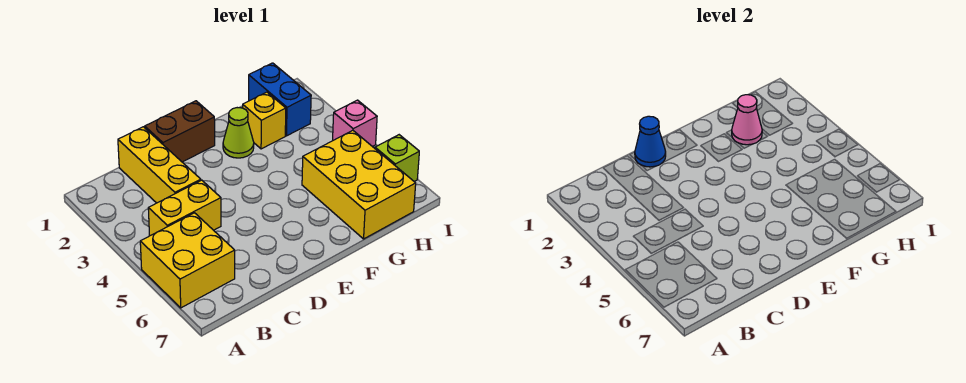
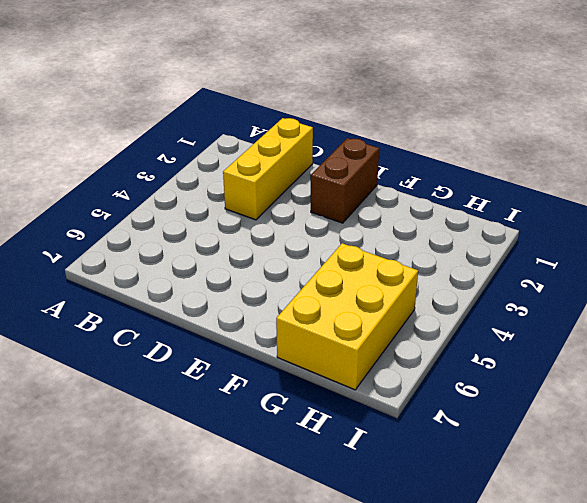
brown 1x2 brick [311,138,379,223] -> brown 1x2 brick turned to [145,101,215,162]
none -> yellow 2x2 brick [140,213,235,308]
none -> yellow 1x2 brick [148,180,221,236]
none -> lime 1x1 cone [223,108,254,158]

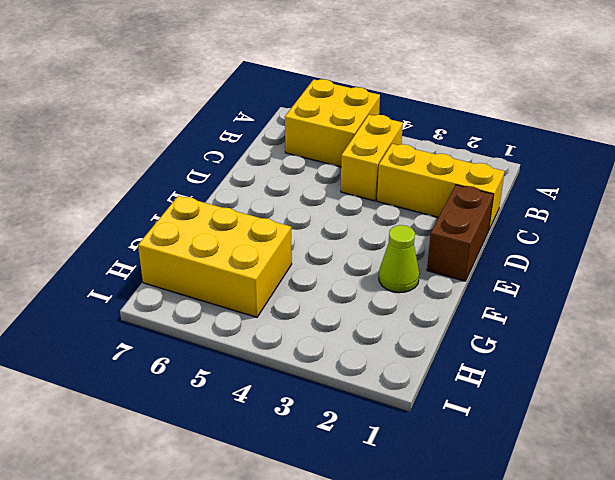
none -> yellow 1x1 brick [243,92,286,149]
none -> blue 1x2 brick [249,63,311,136]
none -> pink 1x1 brick [333,100,377,147]

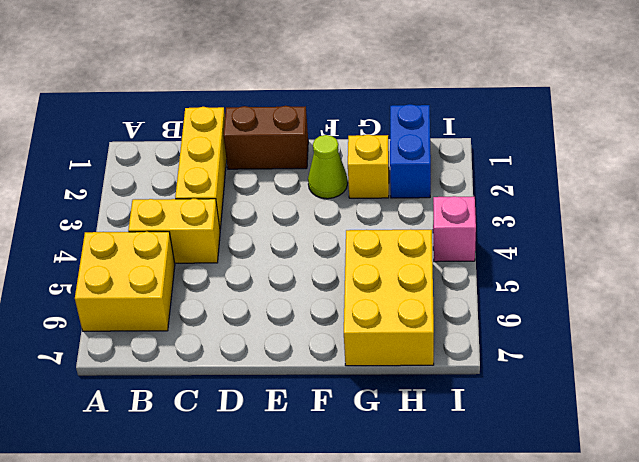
none -> lime 1x1 brick [375,135,419,181]
none -> blue 1x1 cone [635,116,666,167]
none -> pink 1x1 cone [732,95,762,145]

